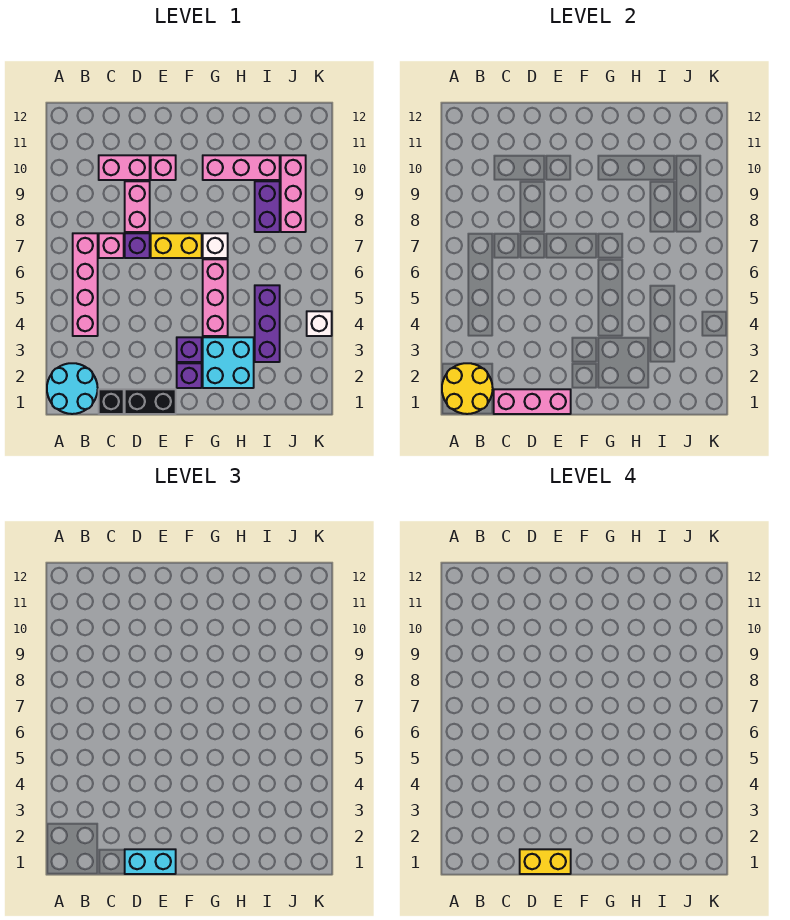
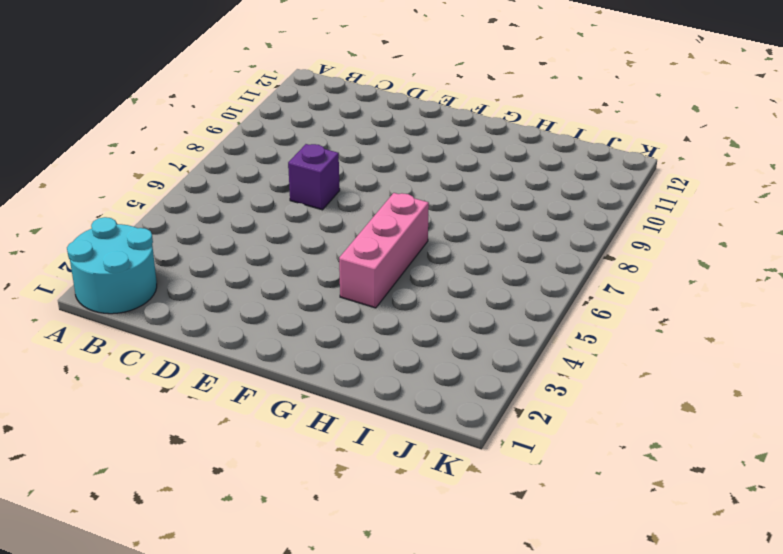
none -> pink 1x4 brick [73,233,98,336]
none -> black 1x1 brick [99,389,124,414]
none -> pink 1x1 brick [99,233,124,258]

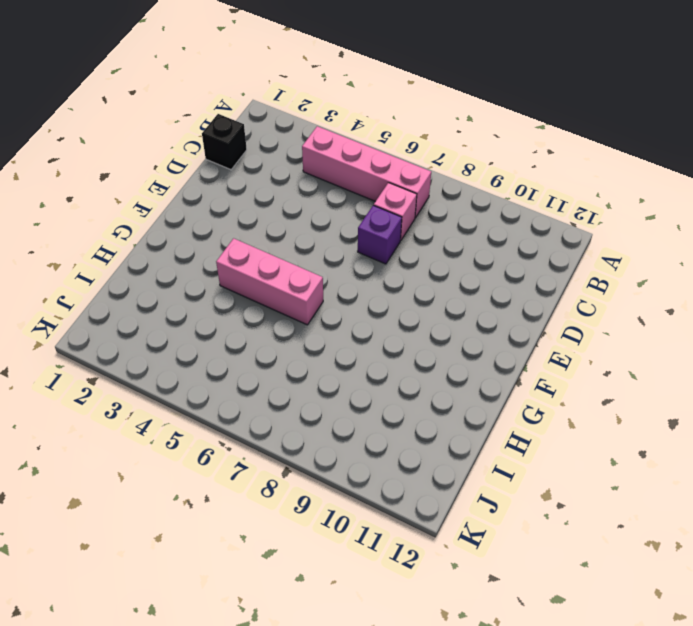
none -> cyan 2x2 round brick [47,363,98,414]
none -> pink 1x2 brick [99,155,150,180]
none -> black 1x2 brick [125,389,176,414]

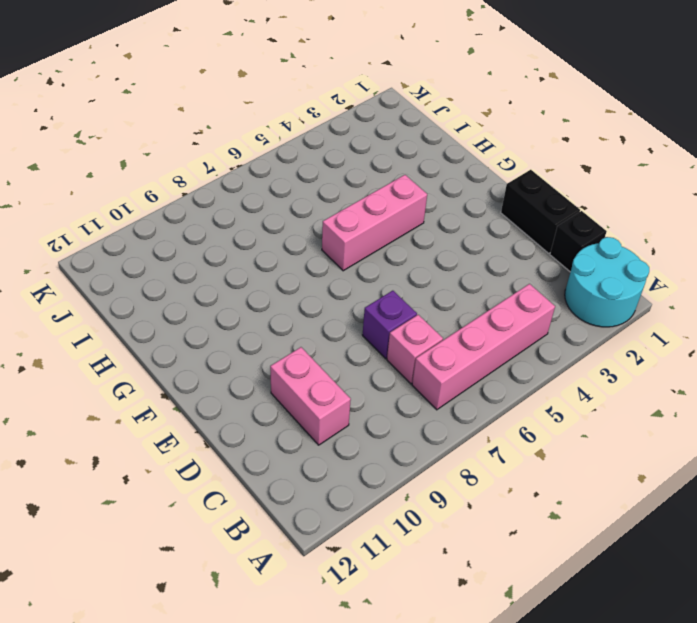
none -> pink 1x2 brick [125,181,150,232]
none -> yellow 1x2 brick [151,233,202,258]
none -> pink 1x1 brick [151,155,176,180]

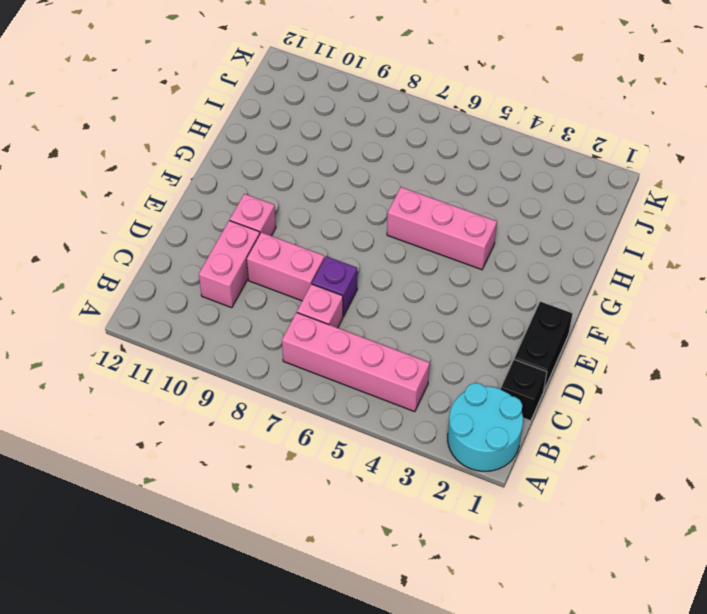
none -> yellow 1x2 brick [151,233,202,258]
none -> purple 1x1 brick [177,363,202,388]
none -> purple 1x1 brick [177,337,202,362]

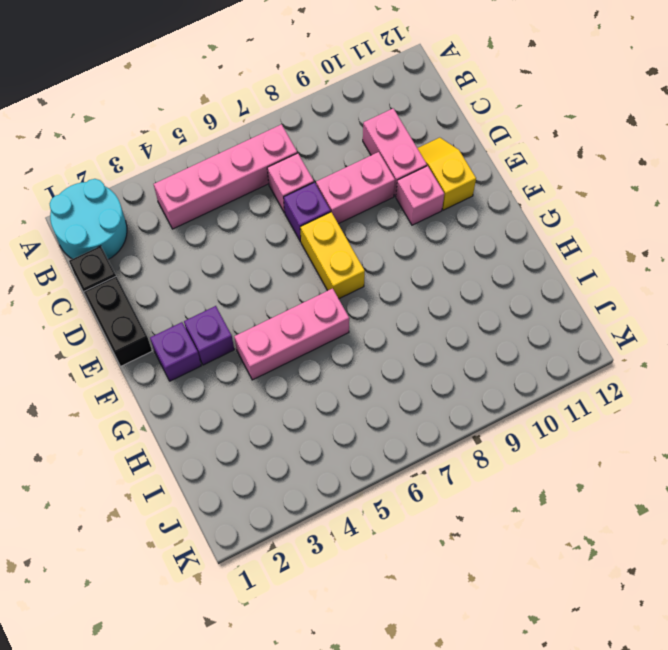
yellow 1x2 slope [418,137,476,210] -> none
none -> cyan 2x2 brick [203,337,254,388]
none -> white 1x1 brick [203,233,228,258]
none -> pink 1x3 brick [203,155,280,180]

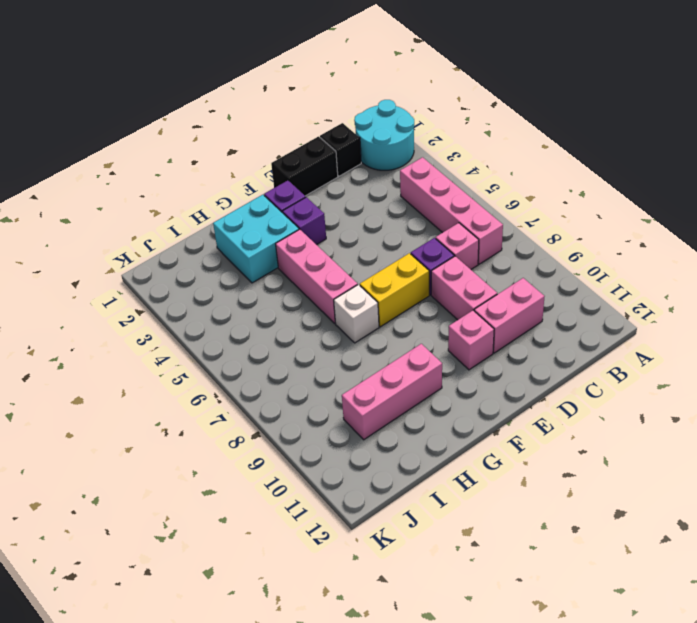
none -> purple 1x3 brick [255,285,280,362]
none -> purple 1x2 brick [255,181,280,232]
none -> pink 1x3 brick [281,155,306,232]

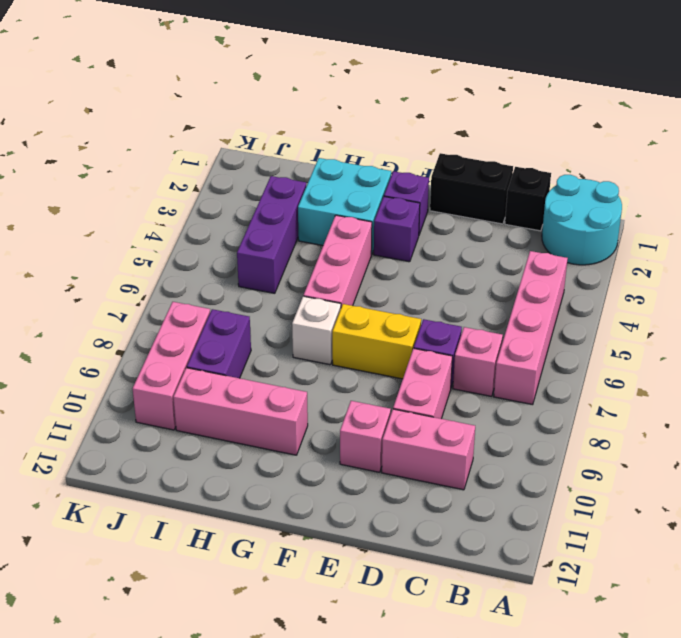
none -> white 1x1 brick [307,311,332,336]
none -> yellow 2x2 round brick [442,363,493,414]
none -> pink 1x3 brick [494,389,571,414]

